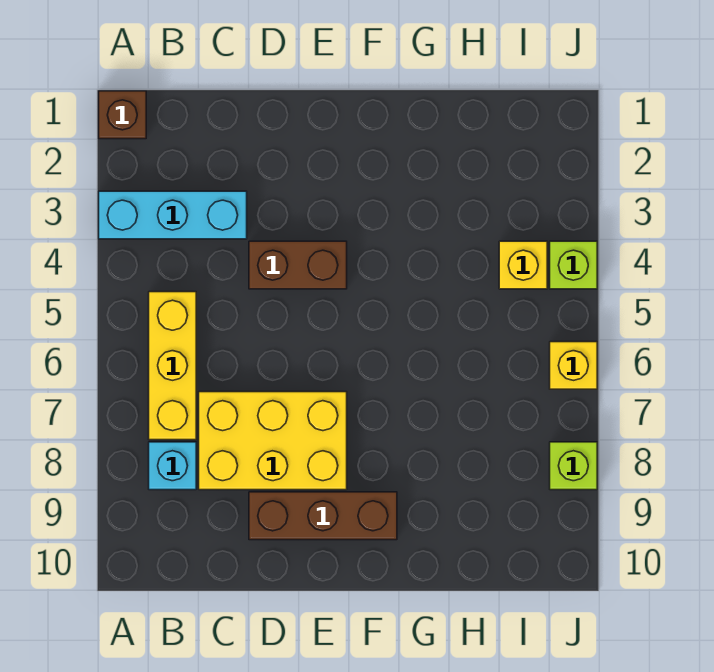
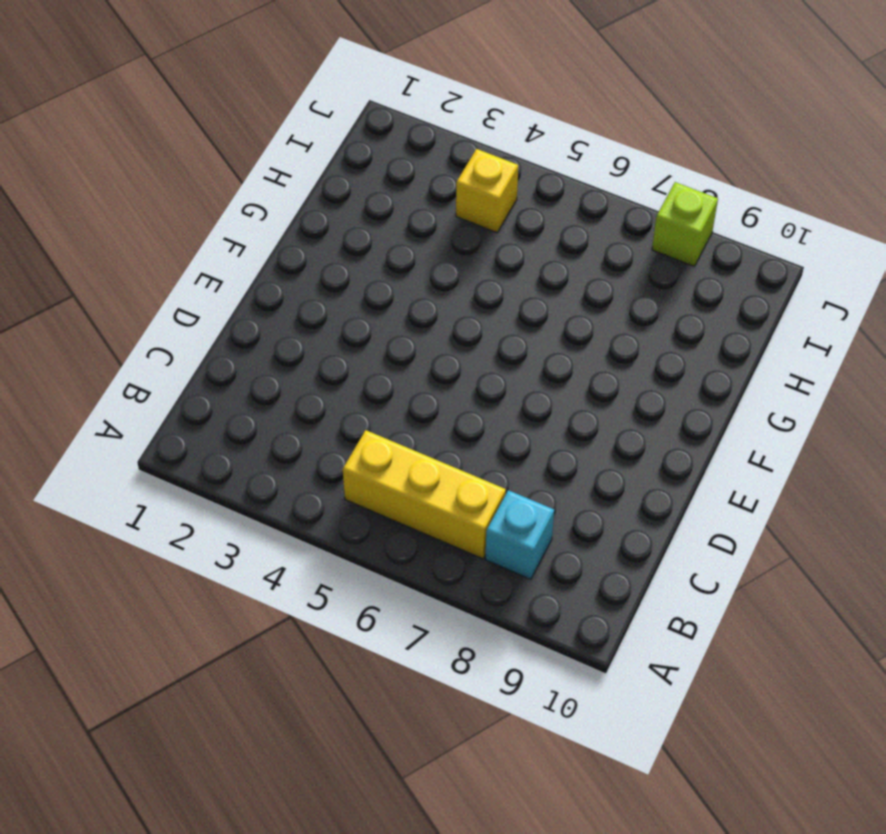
none -> brown 1x1 brick [99,91,146,139]
none -> cyan 1x3 brick [99,191,247,239]

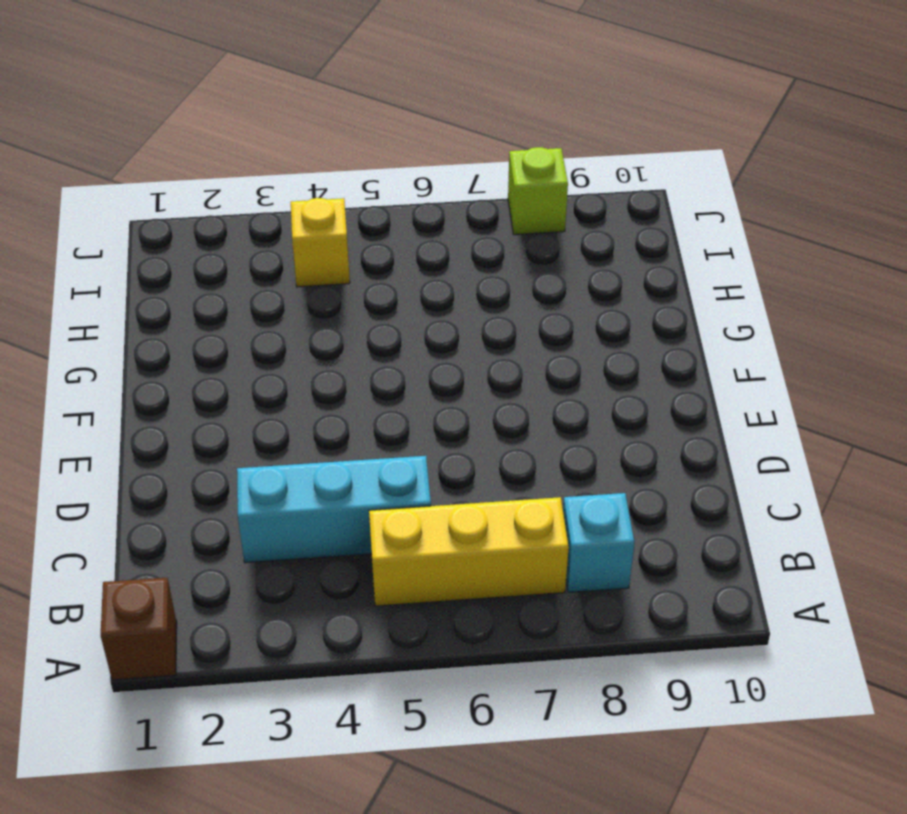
cyan 1x3 brick [237,456,431,563] -> cyan 1x3 brick turned to [99,191,247,239]
none -> yellow 2x3 brick [199,392,347,490]
none -> brown 1x2 brick [249,241,347,289]

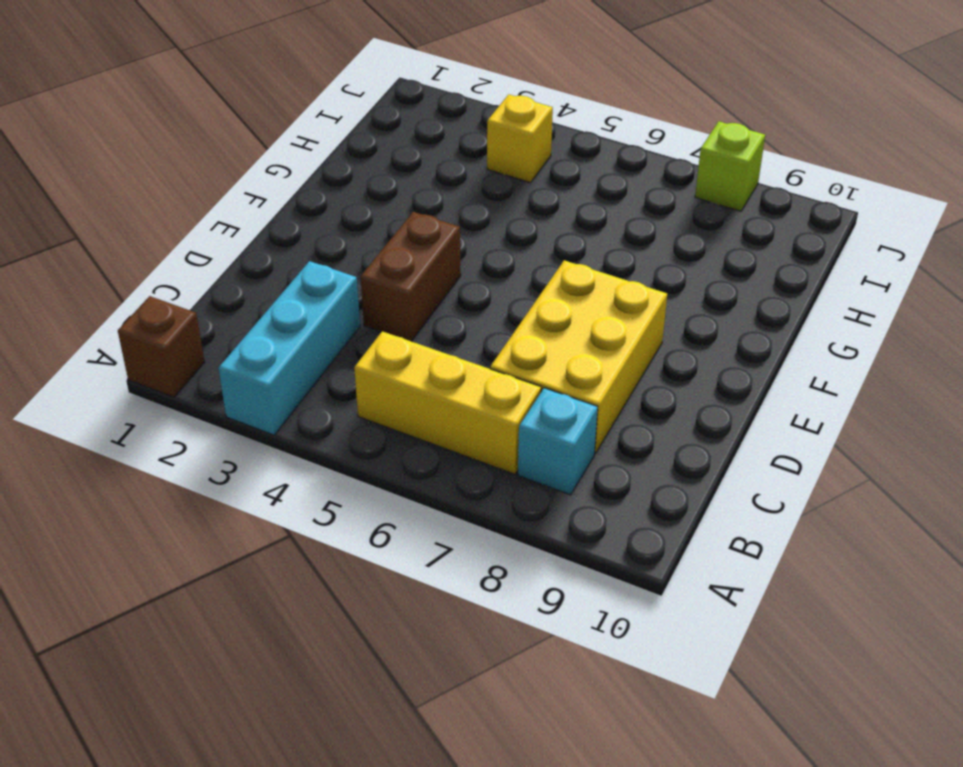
none -> brown 1x3 brick [249,492,397,540]
none -> lime 1x1 brick [550,241,597,289]

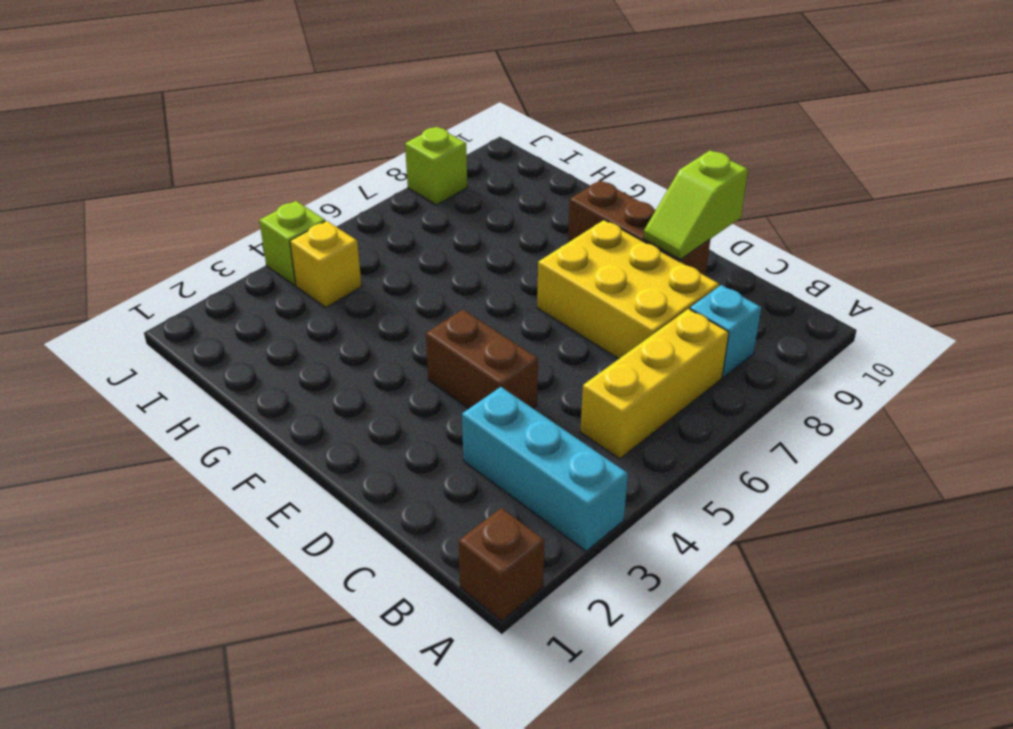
lime 1x2 slope [643,150,748,260] -> none
none -> yellow 1x1 brick [550,342,597,389]

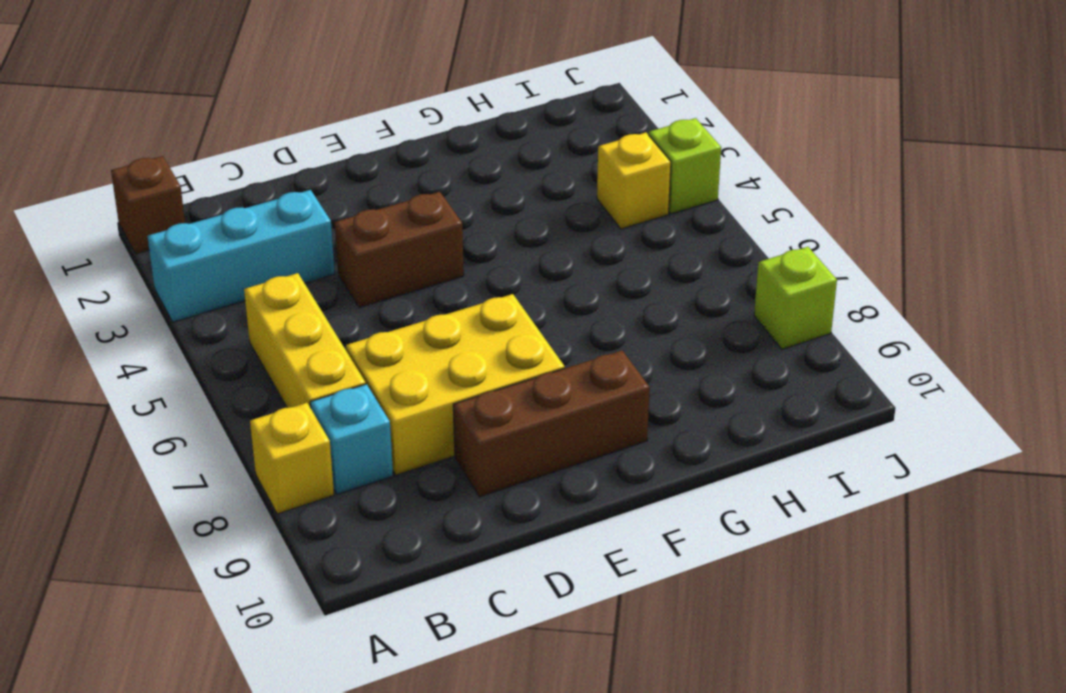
yellow 1x1 brick [250,403,334,514] -> yellow 1x1 brick moved to [550,342,597,389]

